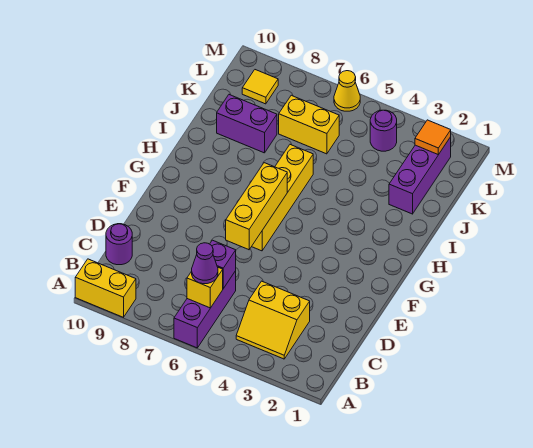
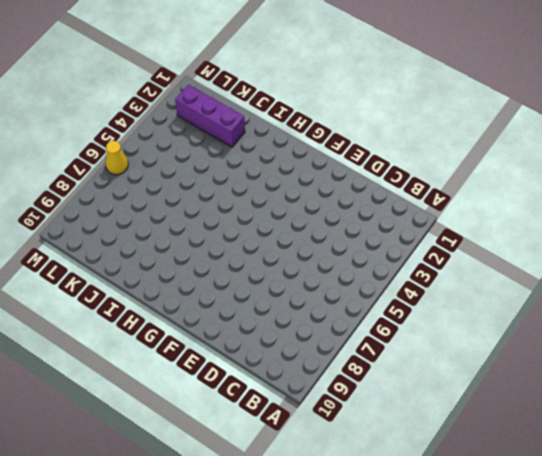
none -> purple 1x3 brick [174,271,236,348]
none -> yellow 1x2 brick [75,259,136,317]
none -> yellow 2x2 slope [236,281,310,359]

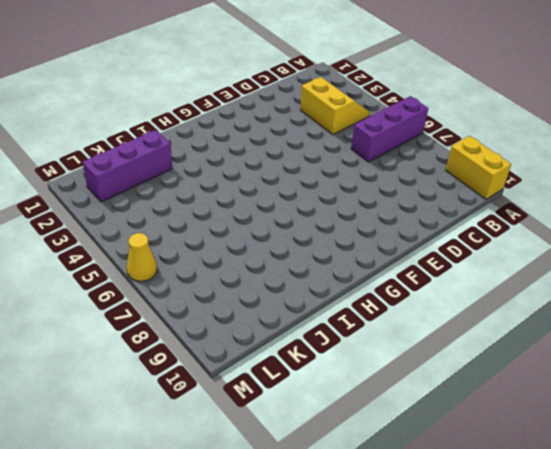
none -> purple 1x1 round brick [106,224,132,265]
none -> yellow 1x4 brick [252,145,313,251]
none -> purple 1x2 brick [217,95,277,153]

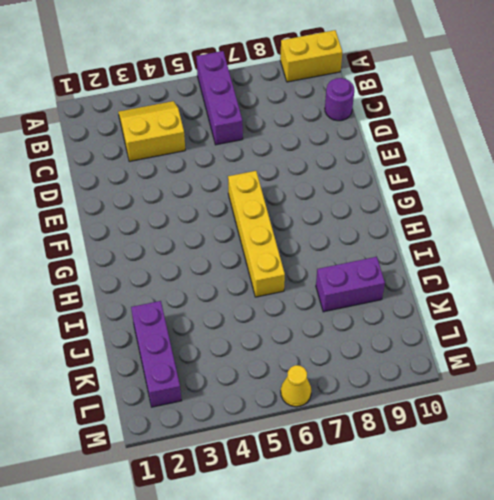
none -> yellow 1x2 brick [279,95,339,154]
none -> purple 1x1 round brick [370,110,397,151]
none -> yellow 1x1 tile [242,70,278,104]

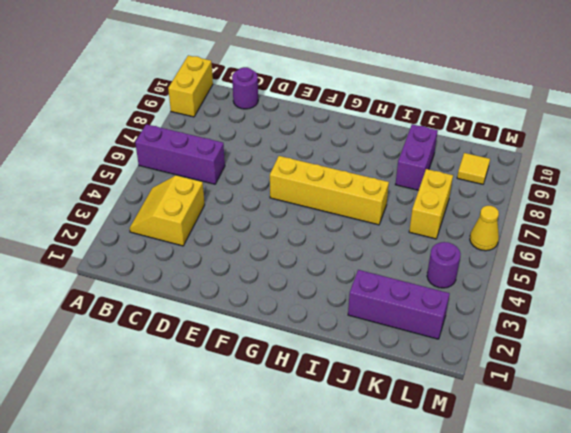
none -> yellow 1x1 brick [187,267,223,308]
none -> purple 1x1 brick [210,240,236,288]
none -> yellow 1x3 brick [226,163,287,250]

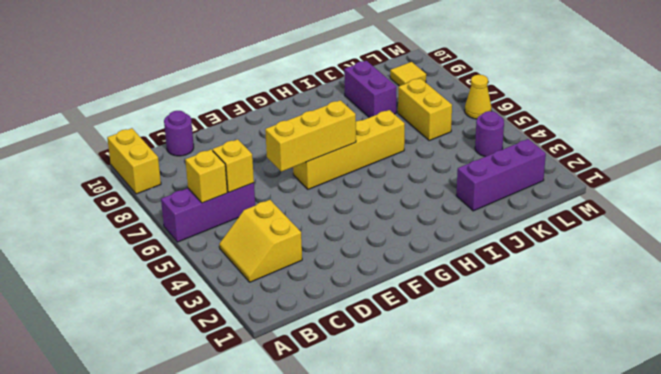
yellow 1x1 brick [212,139,254,192] -> purple 1x1 brick [210,240,236,288]
none -> orange 1x1 tile [415,120,451,155]
none -> purple 1x1 cone [192,243,218,284]

